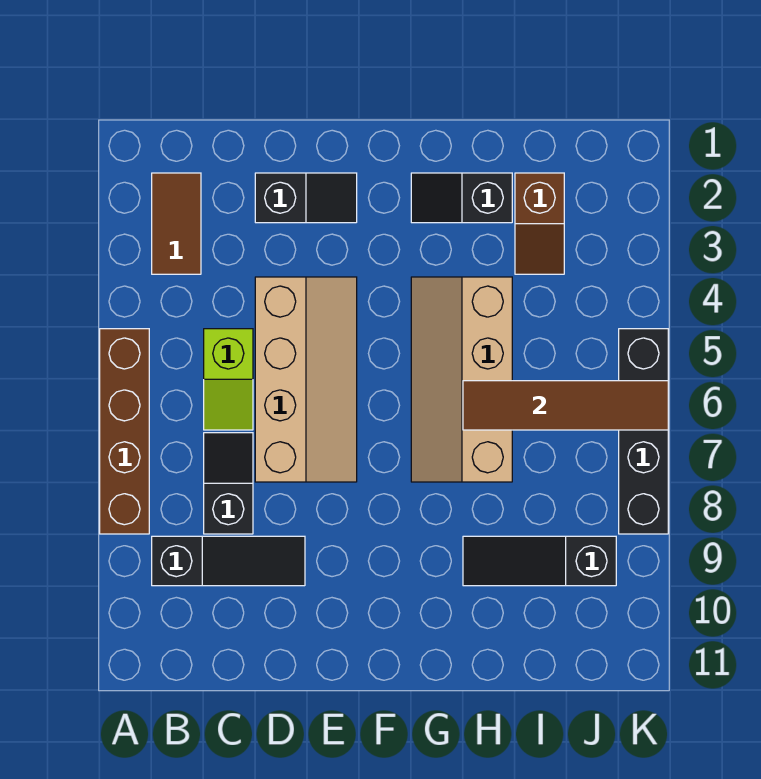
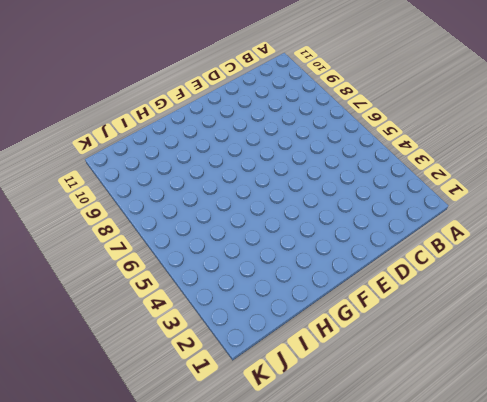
none -> brown 1x4 brick [100,329,149,534]
none -> brown 1x2 tile [152,173,201,274]
none -> black 1x3 slope [152,536,305,586]

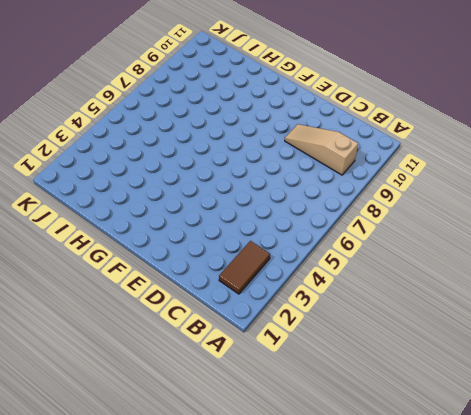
tan 1x3 slope [285,124,358,175] -> black 1x3 slope [152,536,305,586]
none -> brown 1x4 brick [100,329,149,534]
none -> lime 1x2 slope [204,329,253,430]
none -> black 1x2 slope [204,433,253,534]

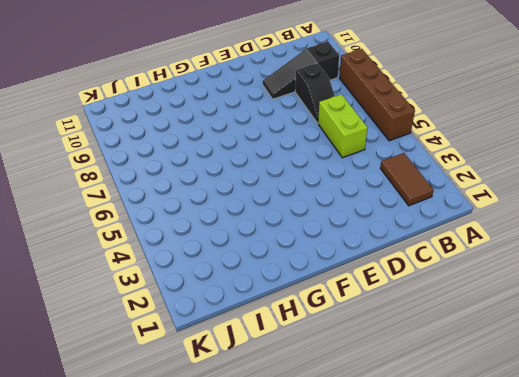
lime 1x2 brick [318,94,368,158] -> lime 1x2 slope [204,329,253,430]
none -> black 1x2 slope [255,173,357,223]
none -> tan 2x4 slope [255,277,357,482]
none -> black 1x2 slope [411,173,512,223]

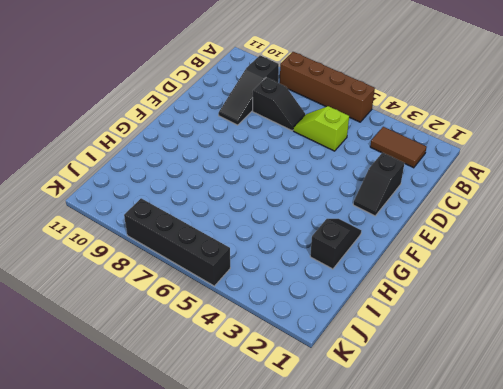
none -> tan 2x4 slope [255,277,357,482]
none -> tan 2x4 slope [411,277,512,482]
none -> black 1x3 slope [463,536,616,586]

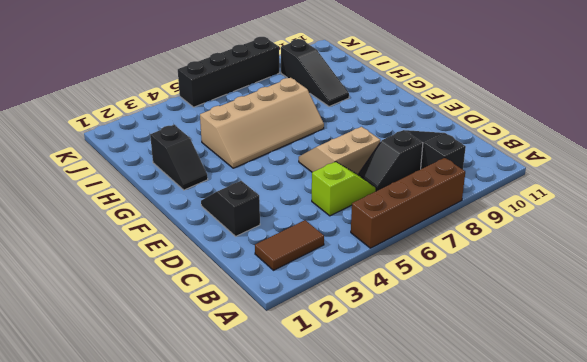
tan 2x2 slope [299,127,380,175] -> tan 2x4 slope [255,277,357,482]
none -> brown 1x2 slope [515,173,564,274]
none -> brown 1x4 tile [463,381,668,430]

